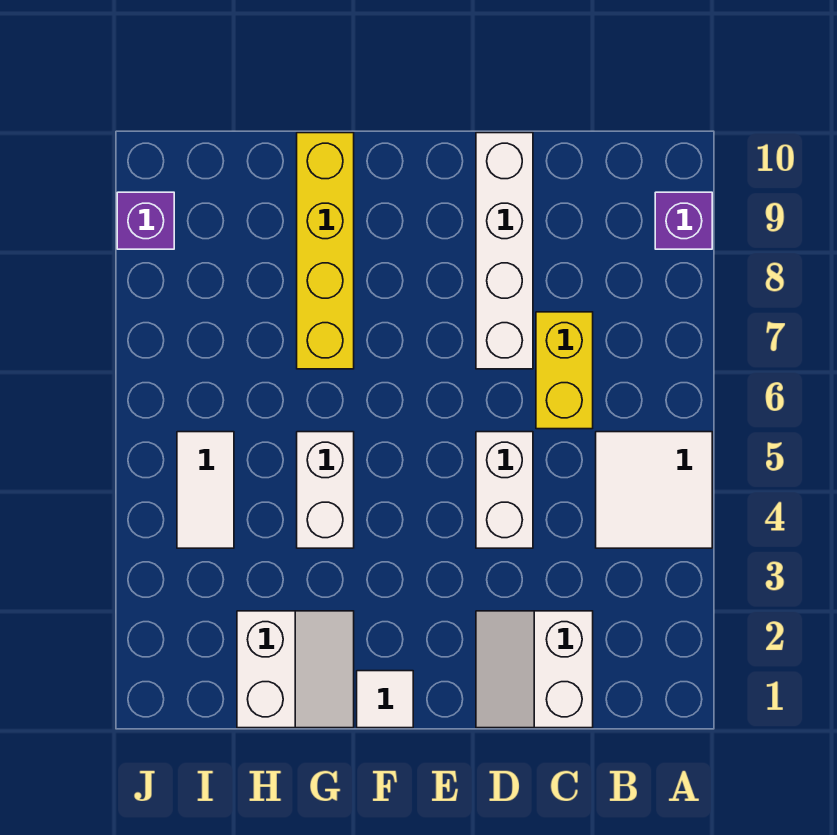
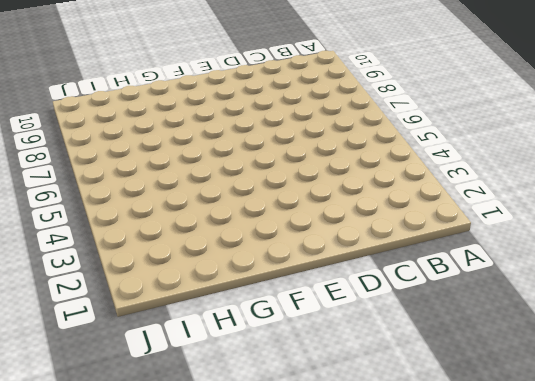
none -> white 2x2 tile [596,432,712,548]
none -> purple 1x1 brick [655,192,712,249]
none -> white 2x2 slope [476,611,593,728]

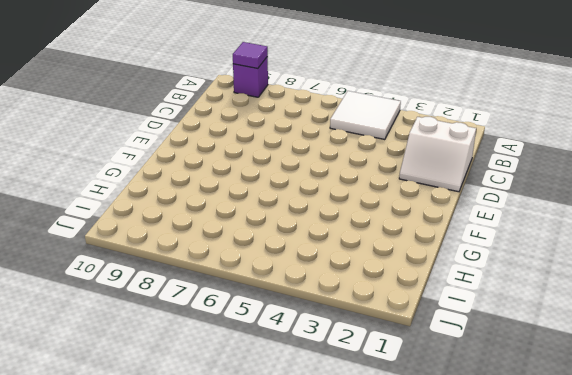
purple 1x1 tile [233,42,268,69] -> none
none -> yellow 1x2 brick [536,312,593,429]
none -> white 1x2 brick [476,432,533,548]
none -> white 1x4 brick [476,133,533,369]

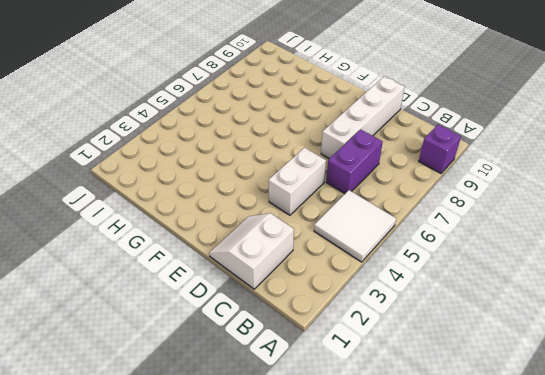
purple 1x2 brick [326,130,383,194] -> yellow 1x2 brick [536,312,593,429]
none -> white 1x1 tile [357,671,413,728]
none -> white 2x2 slope [237,611,354,728]
none -> white 1x2 brick [297,432,354,548]

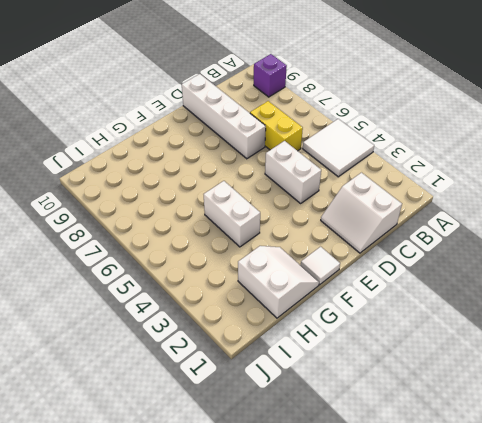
none -> yellow 1x4 brick [297,133,354,369]
none -> white 1x2 tile [177,432,234,548]
none -> purple 1x1 brick [117,192,174,249]

